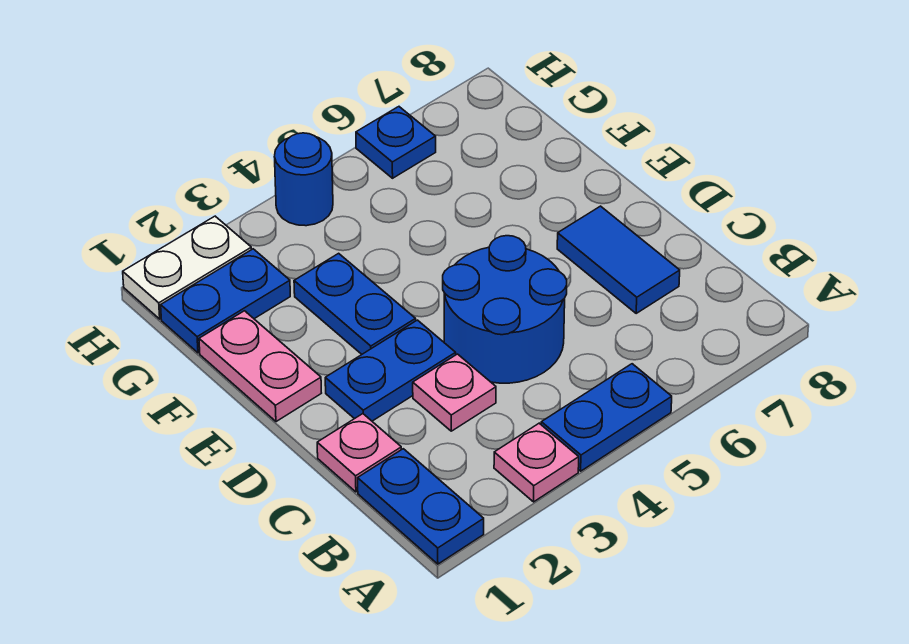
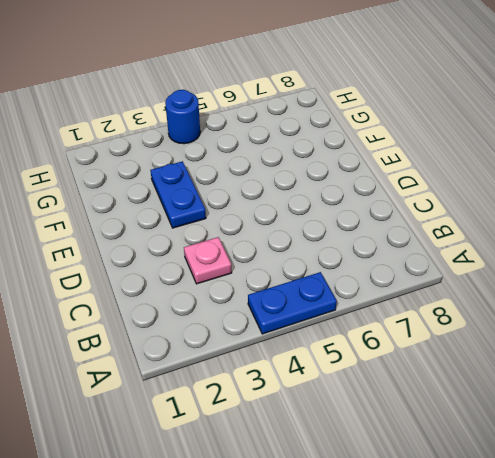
none -> blue 1x2 plate [358,449,484,564]
none -> pink 1x1 plate [494,423,579,502]
none -> pink 1x1 plate [317,414,401,492]

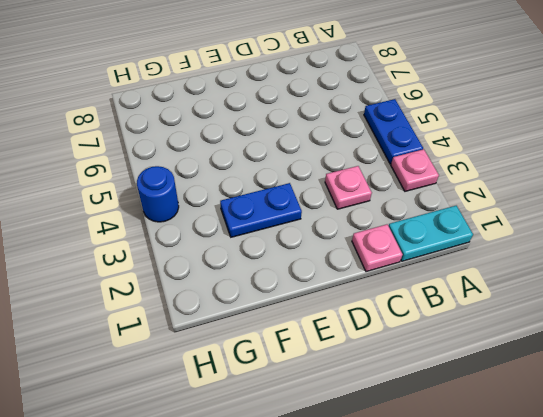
cyan 1x2 plate [389,206,473,261] -> blue 1x2 plate [358,449,484,564]
none -> blue 2x2 round brick [443,236,567,383]
none -> blue 1x2 tile [557,206,680,313]
none -> blue 1x2 plate [325,320,456,421]

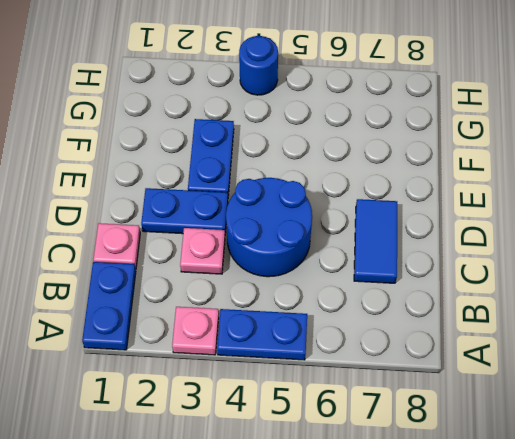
none -> pink 1x2 plate [199,311,321,422]
none -> blue 1x2 plate [161,249,290,353]
none -> white 1x2 plate [123,216,251,319]

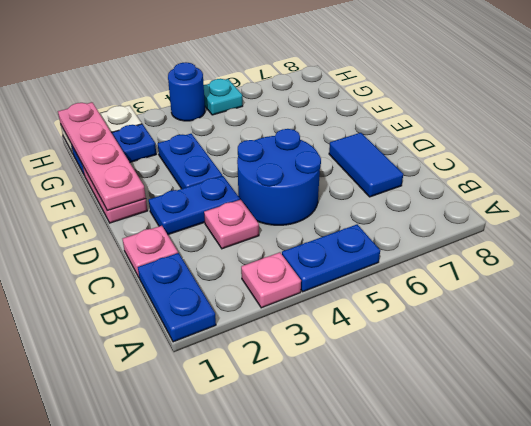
pink 1x4 plate [58,102,146,211] -> none
cyan 1x1 plate [204,79,243,115] -> none
none -> blue 1x1 plate [356,107,436,178]

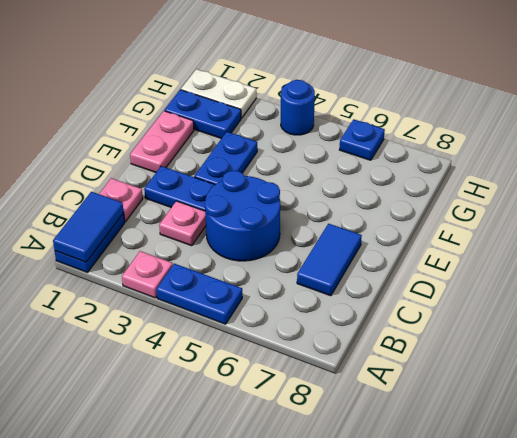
blue 1x2 tile [53,192,124,262] -> none

